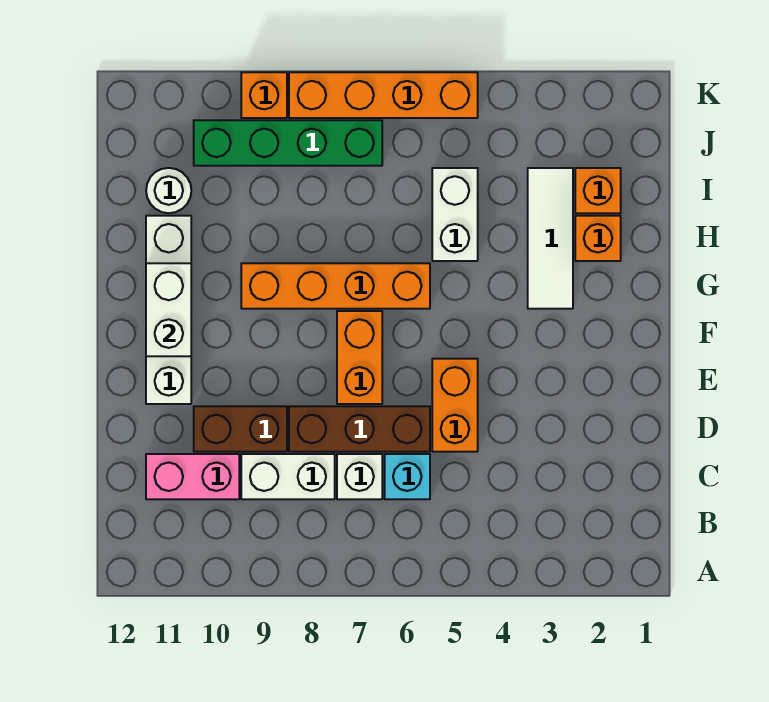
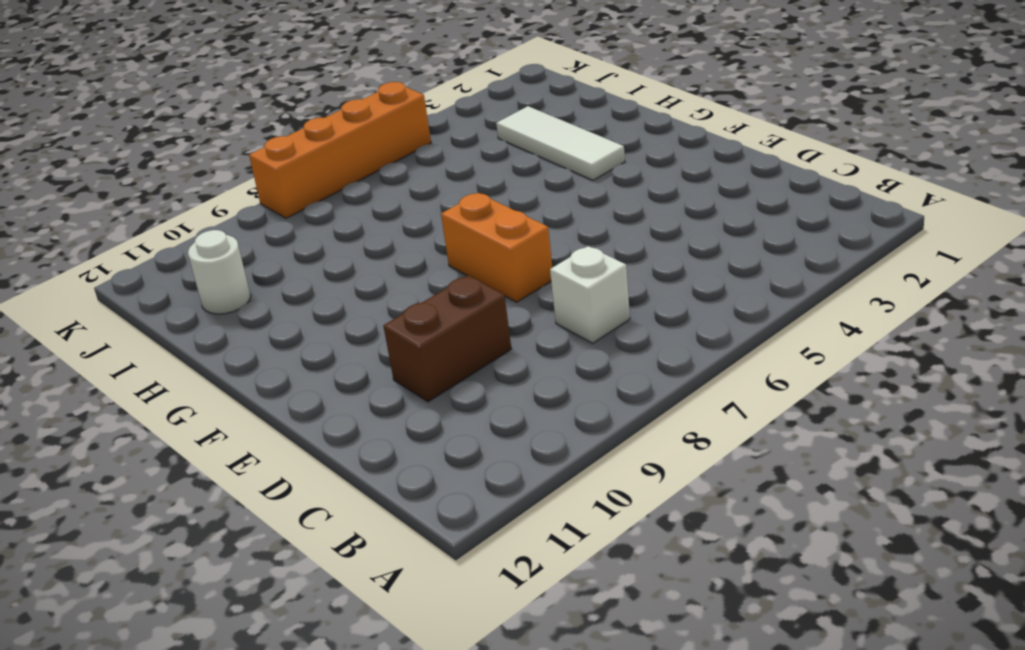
none -> cyan 1x1 brick [385,454,430,499]
none -> white 1x2 brick [241,454,335,499]
none -> pink 1x2 brick [146,454,239,499]

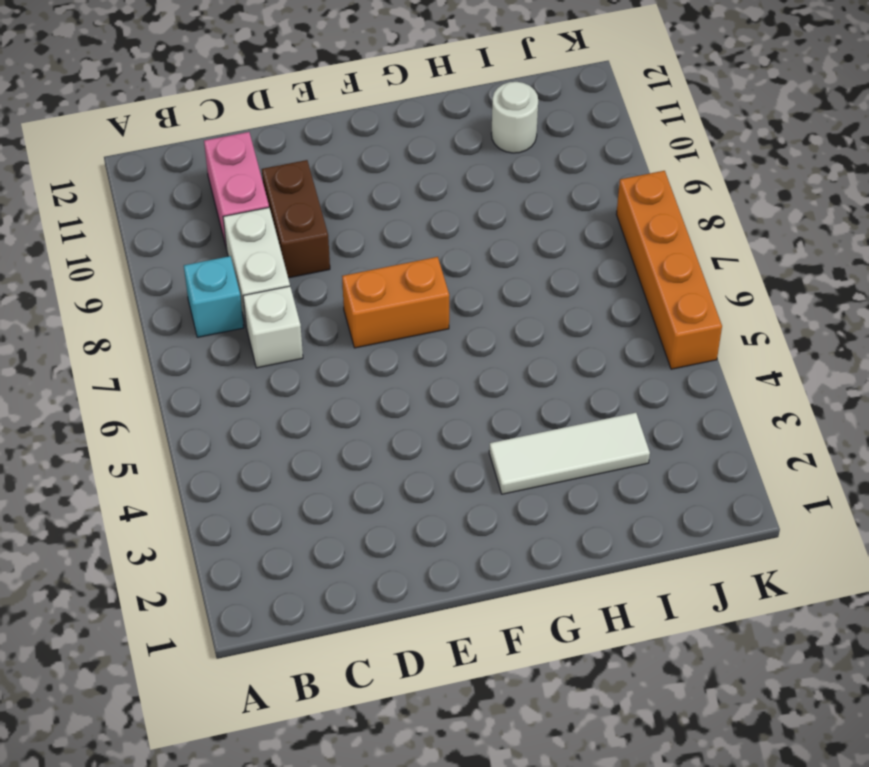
cyan 1x1 brick [184,256,244,337] -> cyan 1x1 brick moved to [385,454,430,499]
none -> orange 1x2 brick [432,359,478,452]
none -> brown 1x3 brick [289,406,430,452]
none -> white 1x4 brick [146,216,191,404]

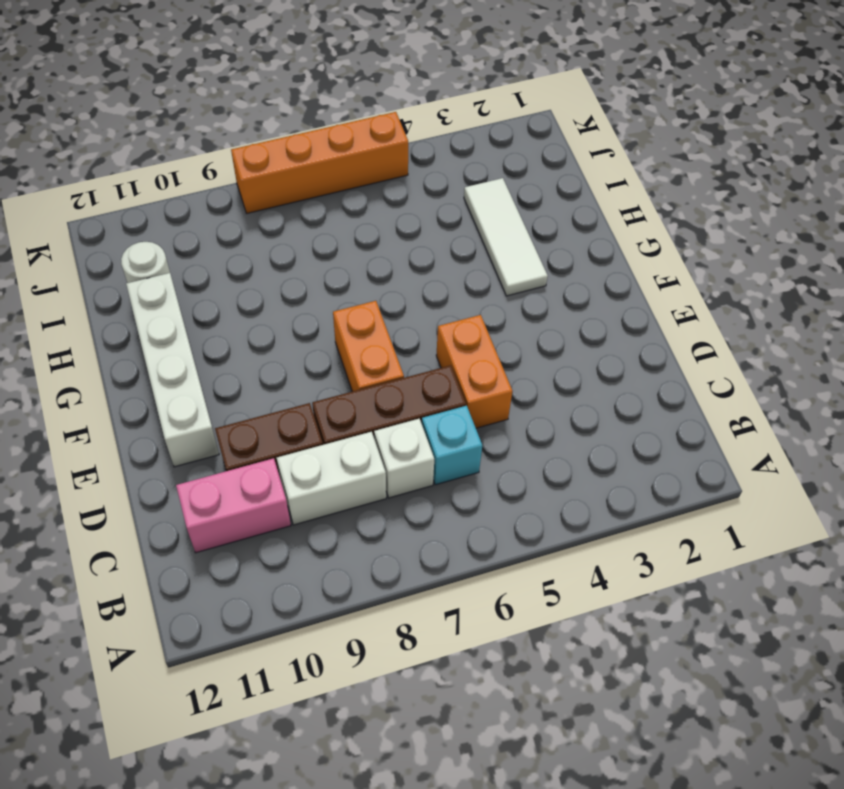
none -> orange 1x4 brick [241,263,430,309]
none -> orange 1x1 brick [575,216,621,261]
none -> white 1x2 brick [432,168,478,261]

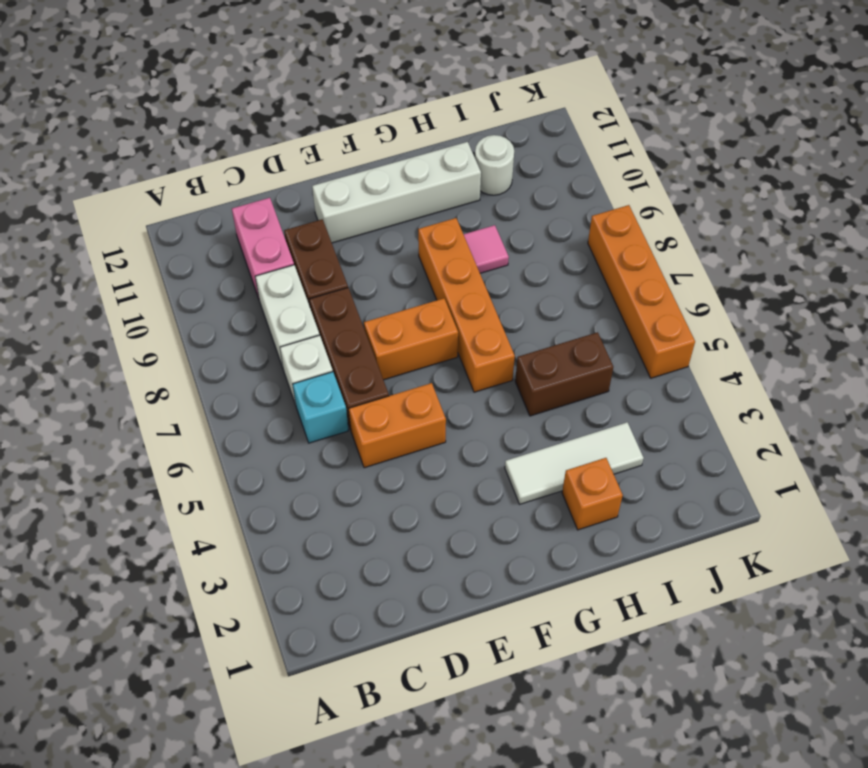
brown 1x2 brick [515,332,613,416] -> white 1x2 brick [432,168,478,261]
pink 1x1 tile [463,225,509,273] -> none
none -> orange 1x1 brick [575,168,621,213]
none -> green 1x4 brick [194,120,382,166]
none -> orange 1x1 brick [241,72,287,118]

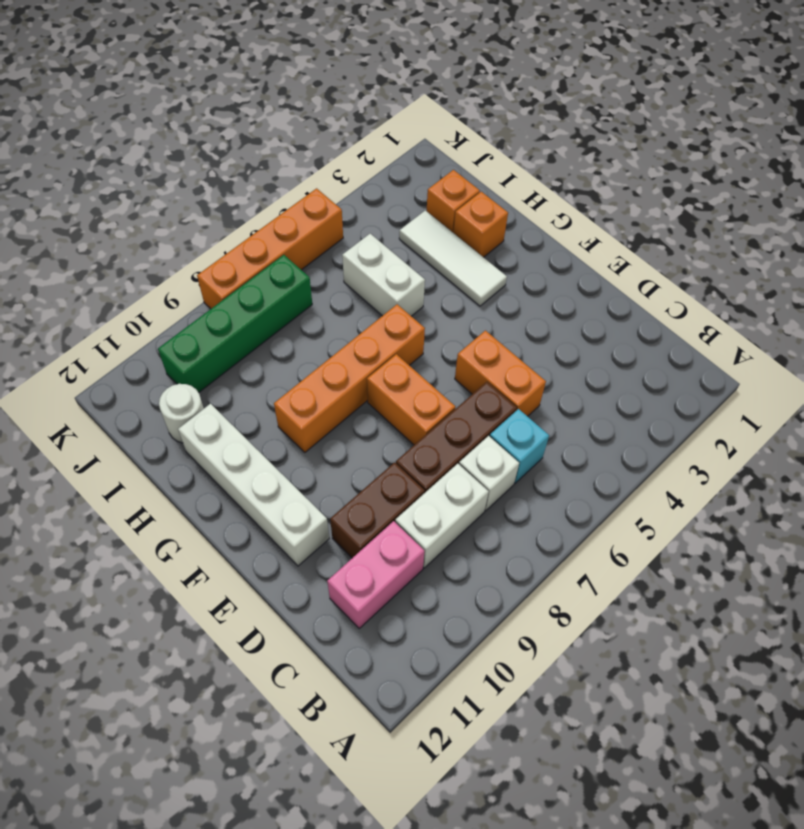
none -> orange 1x1 brick [241,72,287,118]
none -> white 1x2 brick [146,263,191,356]

